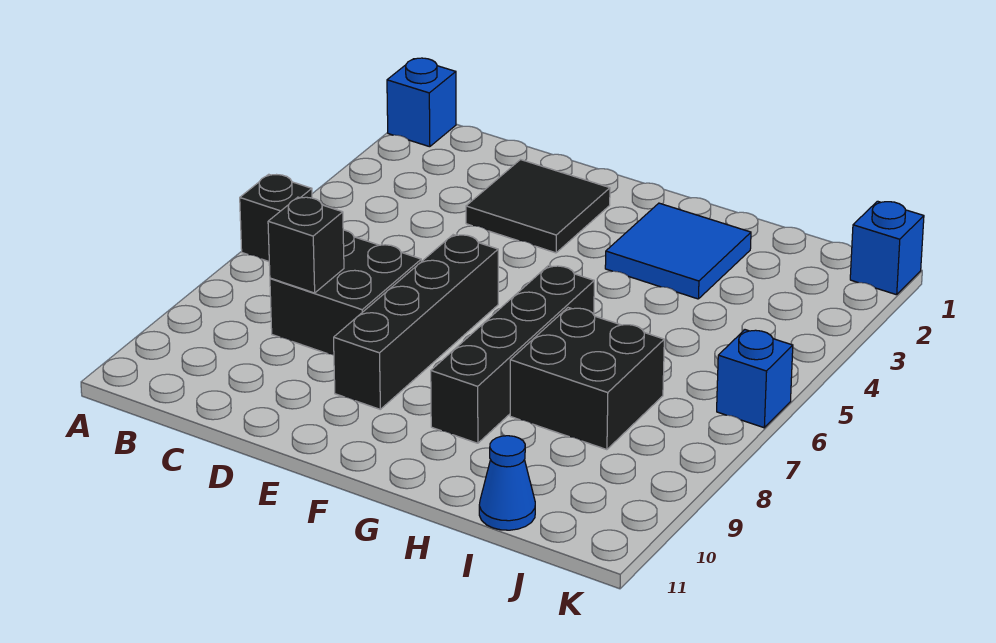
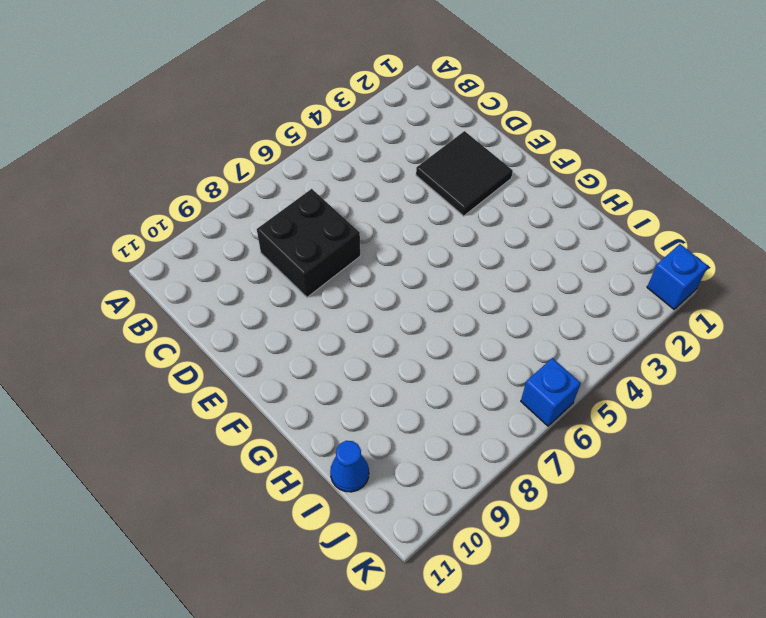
none -> blue 1x1 brick [387,58,456,147]
none -> black 1x1 brick [240,174,312,261]
none -> black 1x4 brick [334,235,498,409]

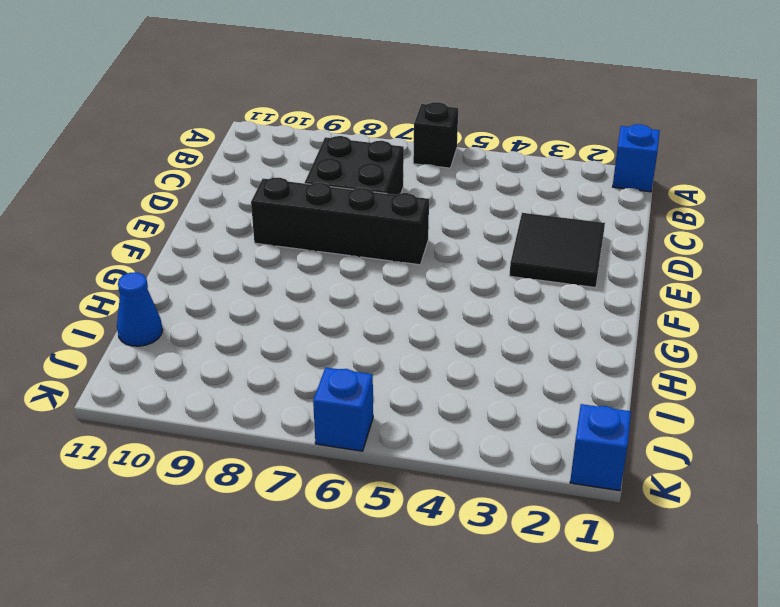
none -> blue 2x2 tile [605,203,751,299]
none -> black 1x4 brick [431,266,594,443]
none -> black 2x2 brick [510,308,664,450]

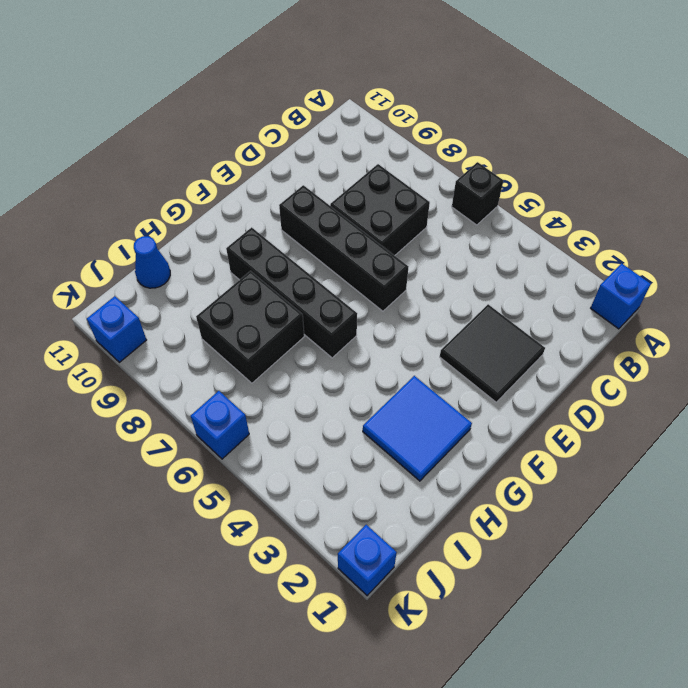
blue 1x1 brick [87,296,146,362] -> none
none -> black 1x1 brick [268,197,344,293]

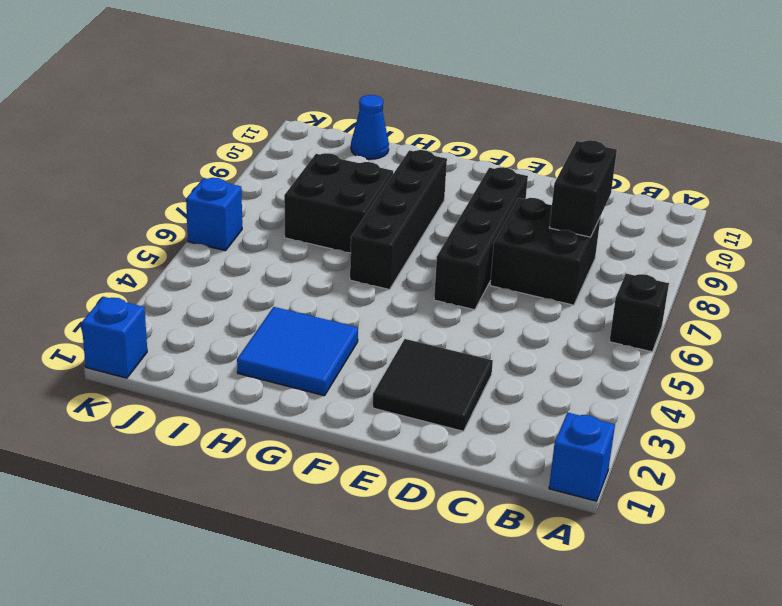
black 1x2 brick [549,140,617,237] -> black 1x1 brick [268,197,344,293]

